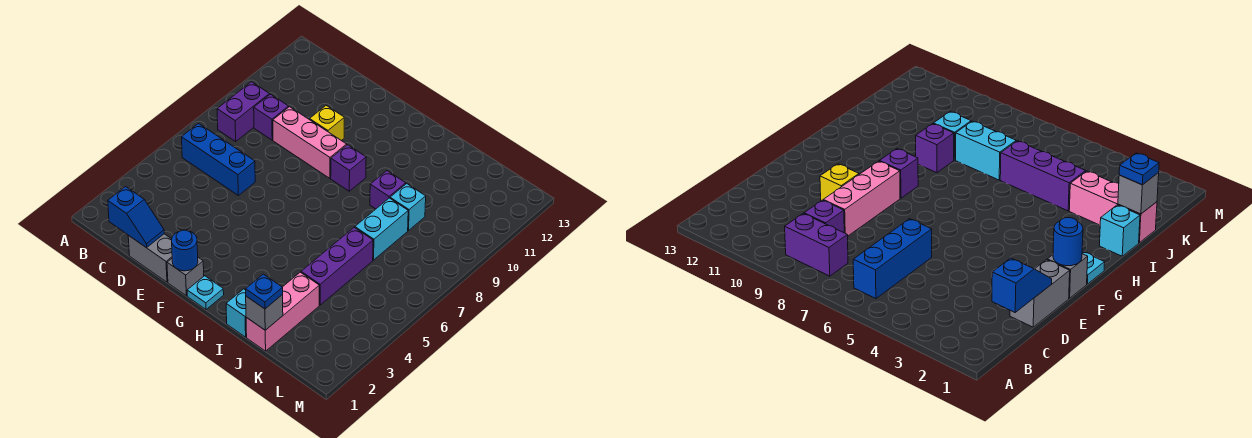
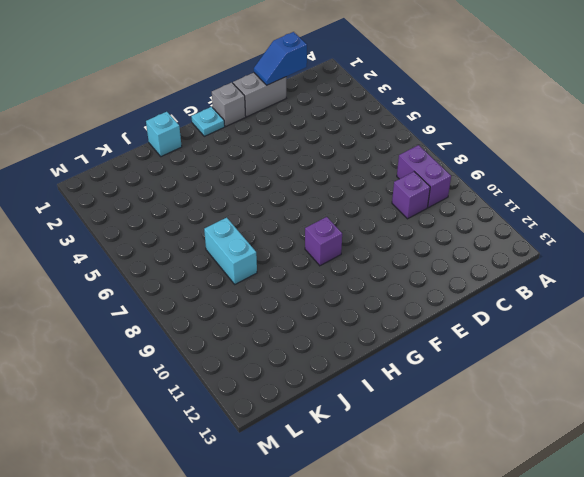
none -> blue 1x3 brick [182,124,255,195]
none -> pink 1x3 brick [273,107,347,178]
none -> yellow 1x1 brick [310,106,344,141]

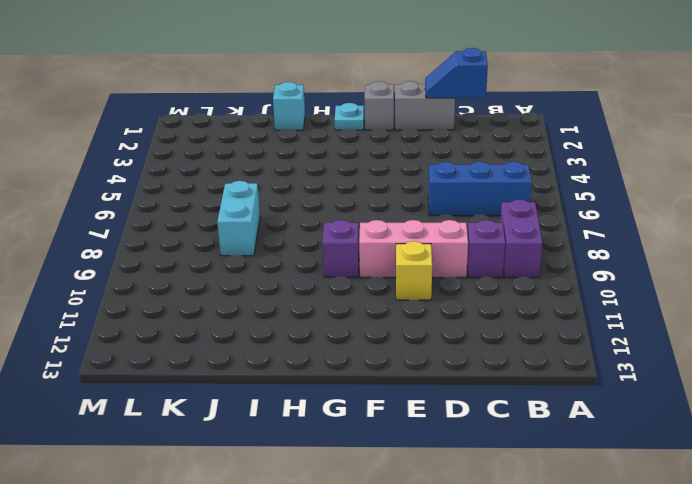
none -> purple 1x1 brick [370,171,406,209]
none -> pink 1x3 brick [246,272,319,351]
none -> purple 1x3 brick [301,228,373,305]

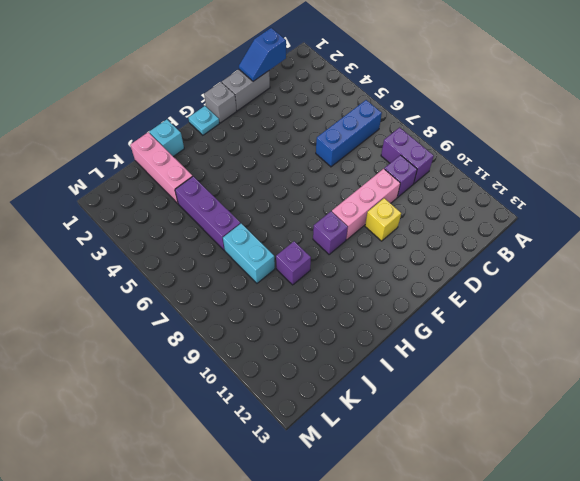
none -> cyan 1x1 brick [390,184,426,231]
none -> blue 1x1 round brick [172,230,198,271]
none -> grey 1x1 brick [246,295,283,330]

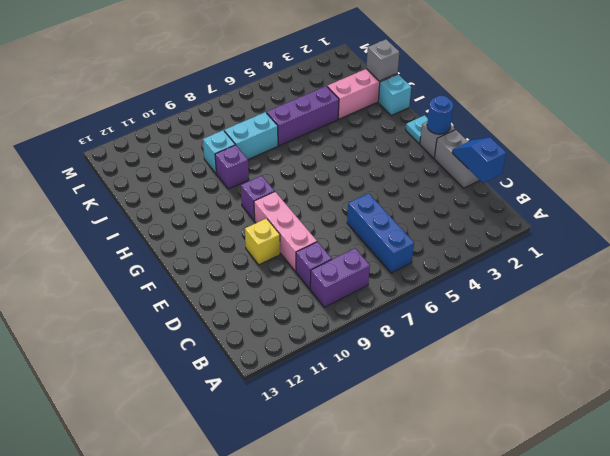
none -> blue 1x1 plate [246,274,283,309]

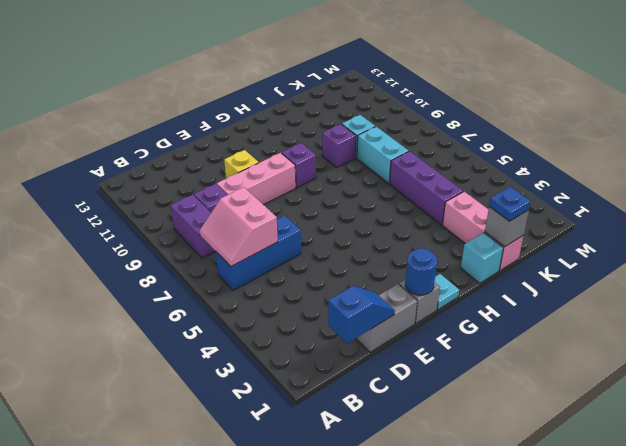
pink 2x2 slope [199,187,278,266] -> none

